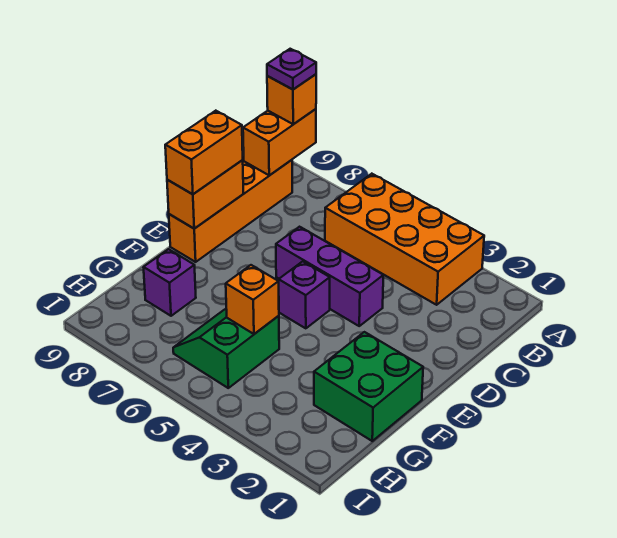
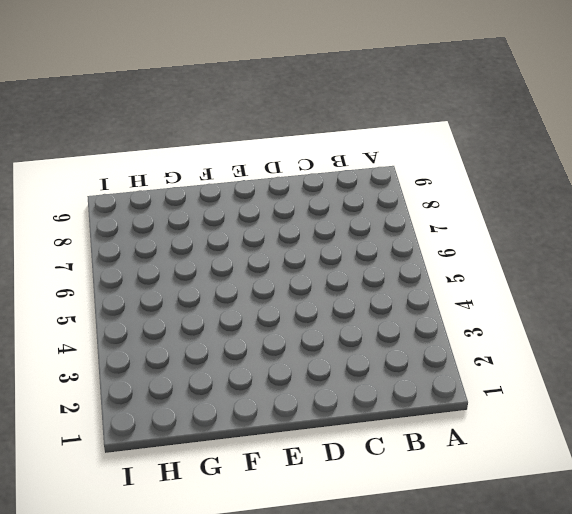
none -> orange 2x4 brick [325,174,484,305]
none -> orange 1x4 brick [169,160,292,262]
none -> purple 1x3 brick [276,227,383,326]

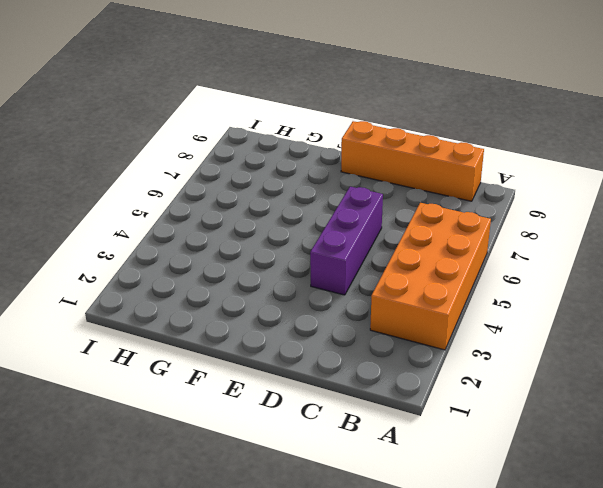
none -> purple 1x1 brick [279,261,330,328]
none -> green 2x2 brick [314,332,423,441]
none -> green 2x2 slope [173,309,279,388]

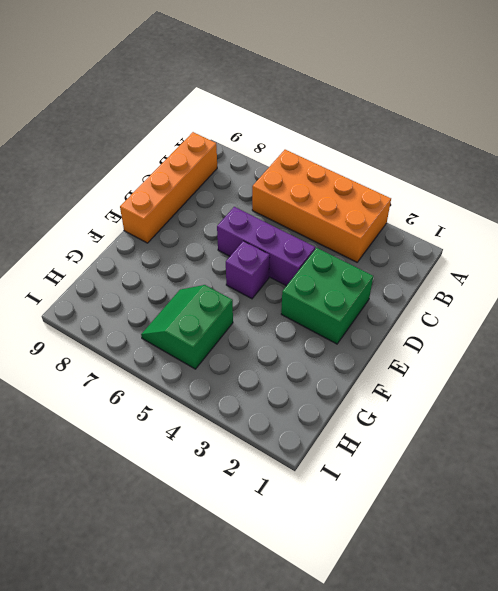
green 2x2 brick [281,248,373,344] -> green 2x2 brick moved to [314,332,423,441]
none -> purple 1x1 brick [143,249,196,316]
none -> orange 1x2 brick [243,109,316,175]
none -> orange 1x2 brick [167,160,243,229]

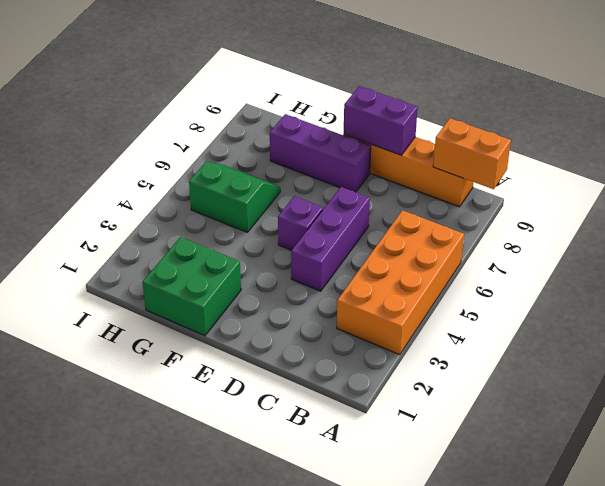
purple 1x2 brick [344,86,418,155] -> orange 1x2 brick [167,160,243,229]
purple 1x3 brick [270,114,371,192] -> purple 1x1 brick [143,249,196,316]
none -> orange 1x1 brick [226,265,279,334]
none -> orange 1x1 brick [267,74,316,124]
none -> orange 1x2 brick [165,111,243,194]

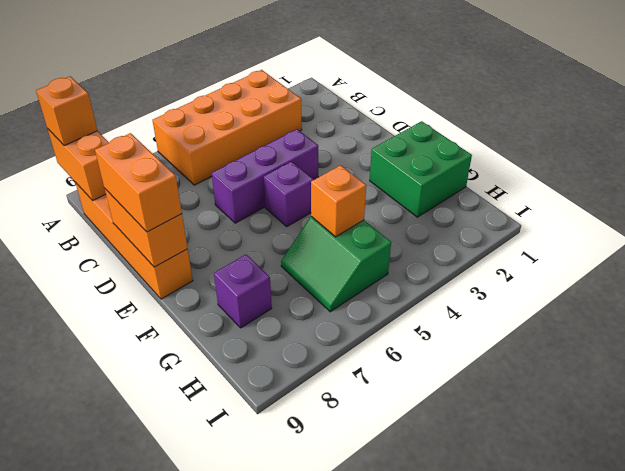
none -> purple 1x1 plate [267,49,316,89]

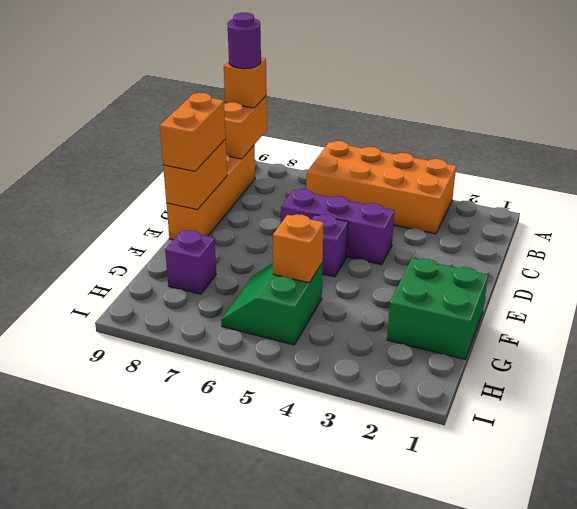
purple 1x1 round brick [227,12,261,69] -> purple 1x1 plate [267,49,316,89]

